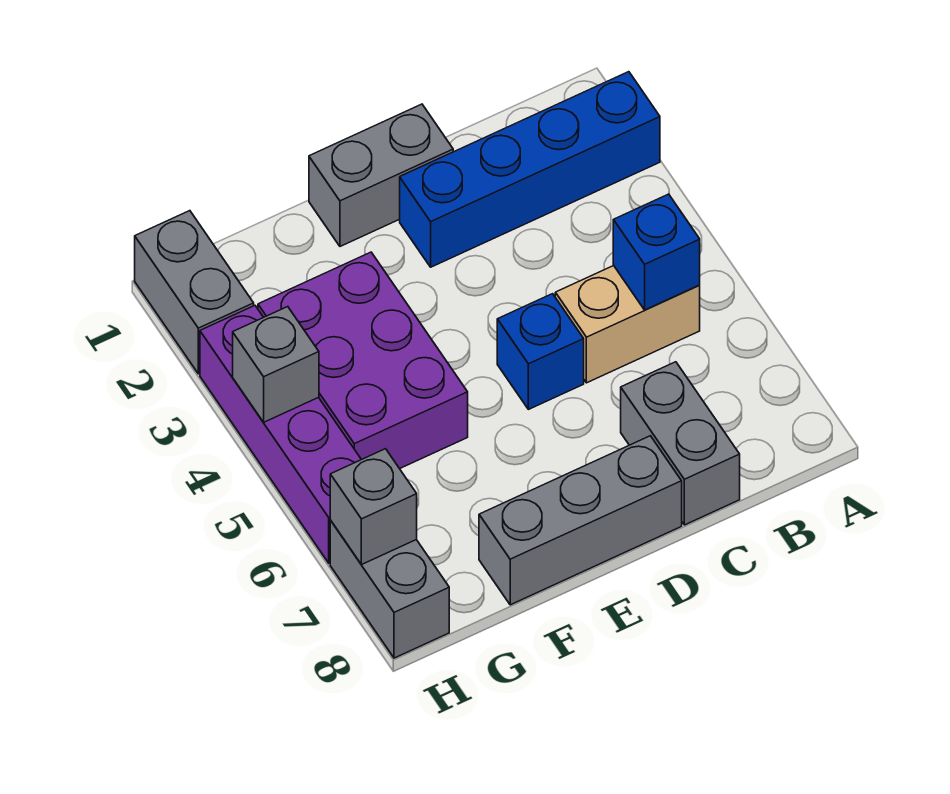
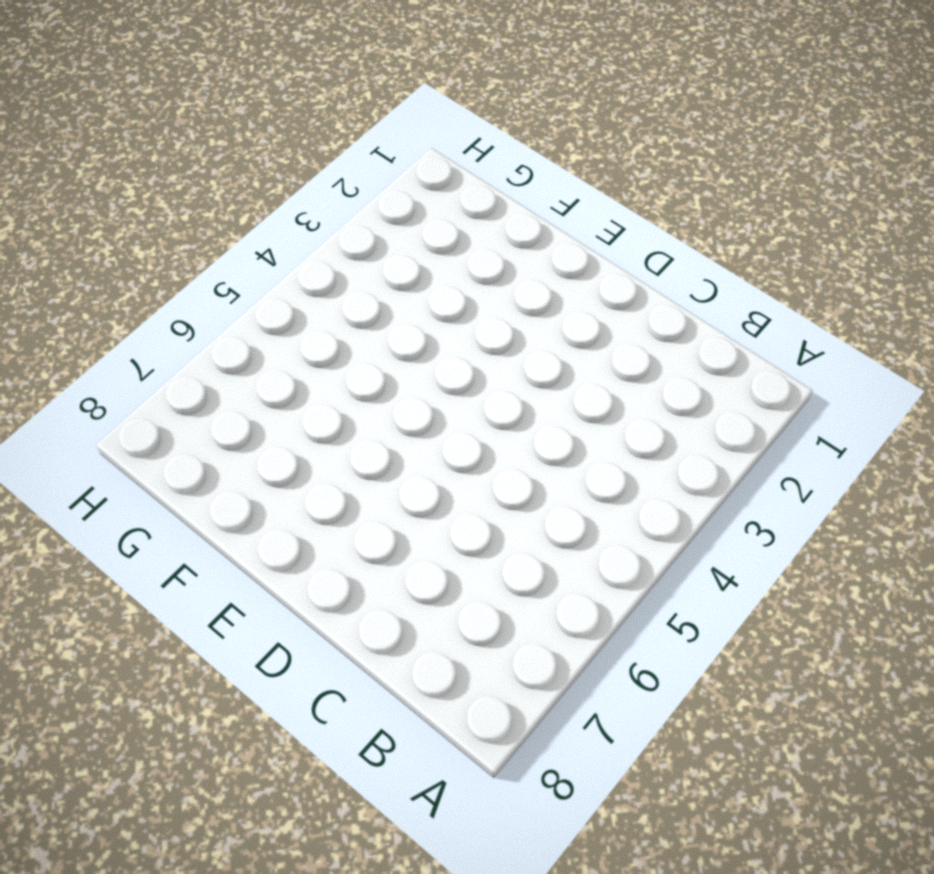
none -> blue 1x4 brick [400,72,660,267]
none -> tan 1x2 brick [555,266,700,383]
none -> grey 1x2 brick [621,362,740,525]

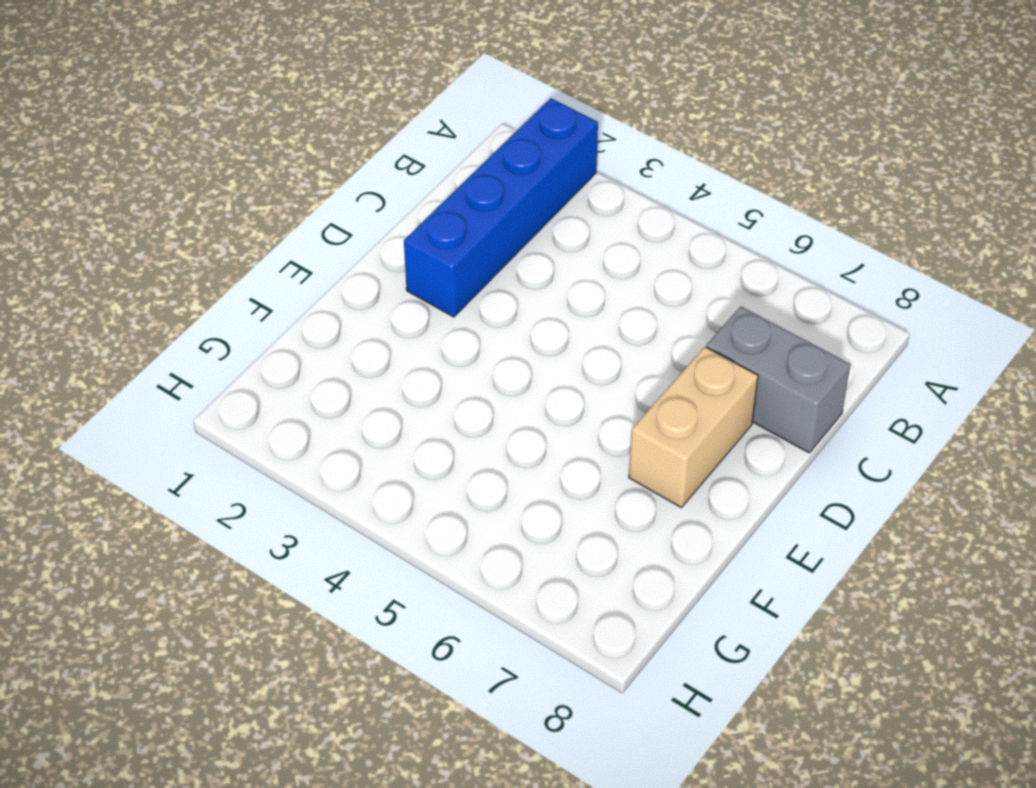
tan 1x2 brick [629,347,758,507] -> tan 1x2 brick moved to [555,266,700,383]
none -> grey 1x2 brick [309,104,453,246]
none -> blue 1x1 brick [497,294,584,409]
none -> grey 1x3 brick [479,436,682,605]

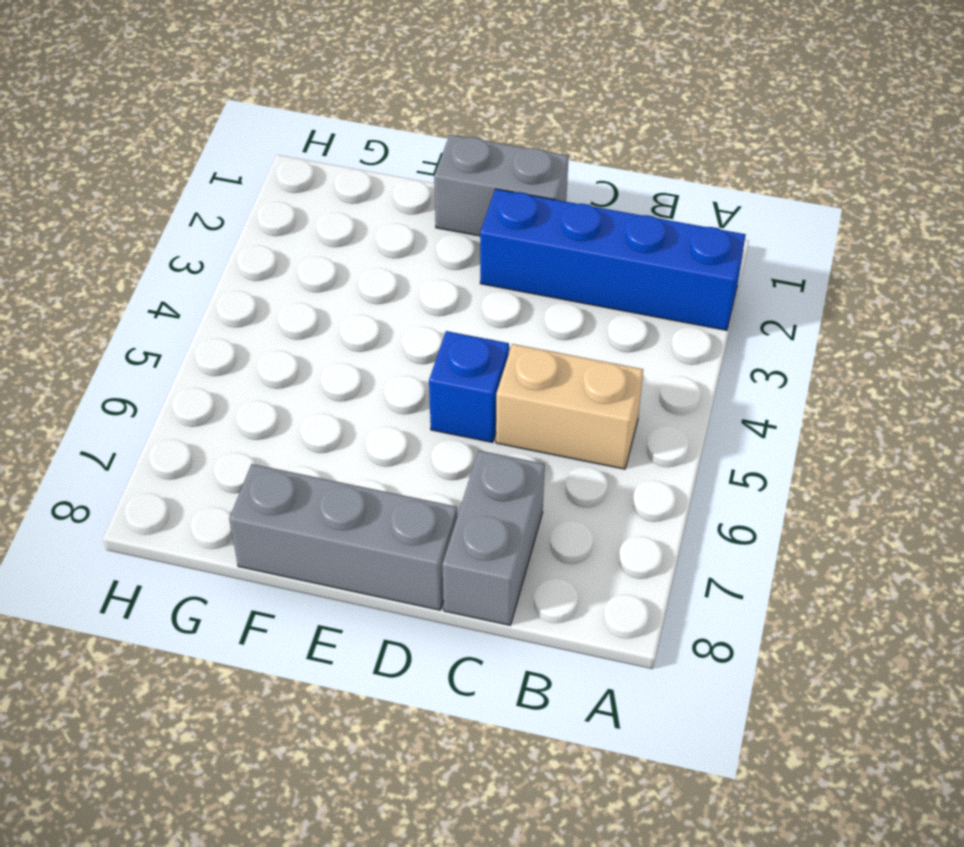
none -> purple 2x3 brick [258,252,468,469]
none -> grey 1x2 brick [135,211,254,374]
none -> purple 1x4 brick [200,306,361,563]

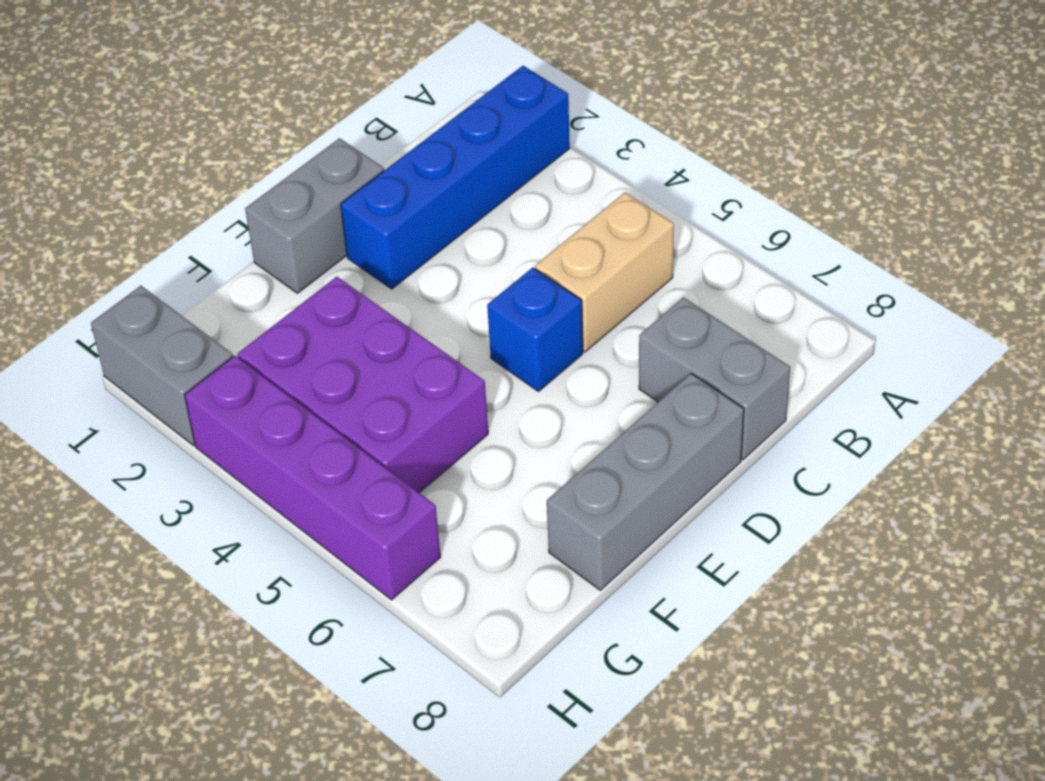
none -> grey 1x2 brick [330,520,449,658]
none -> blue 1x1 brick [613,194,700,310]
none -> grey 1x1 brick [233,307,319,422]

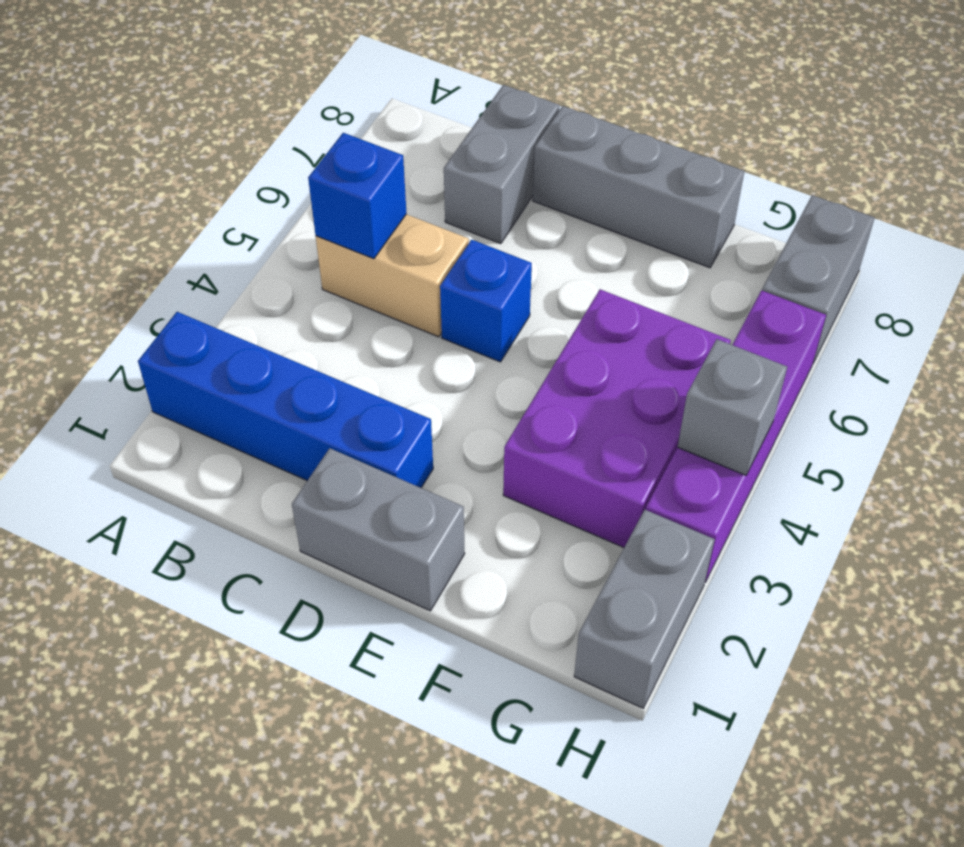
none -> grey 1x1 brick [330,449,417,565]

